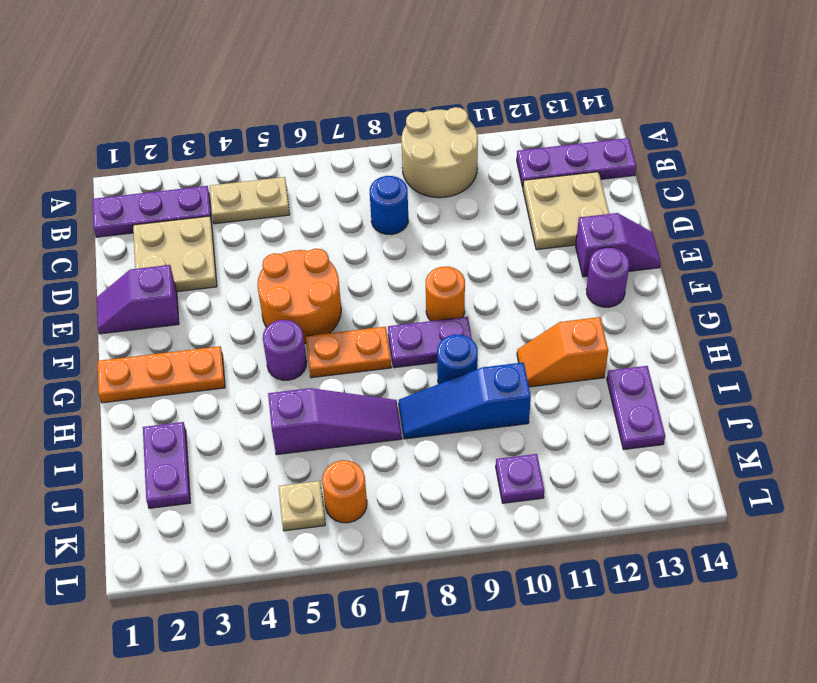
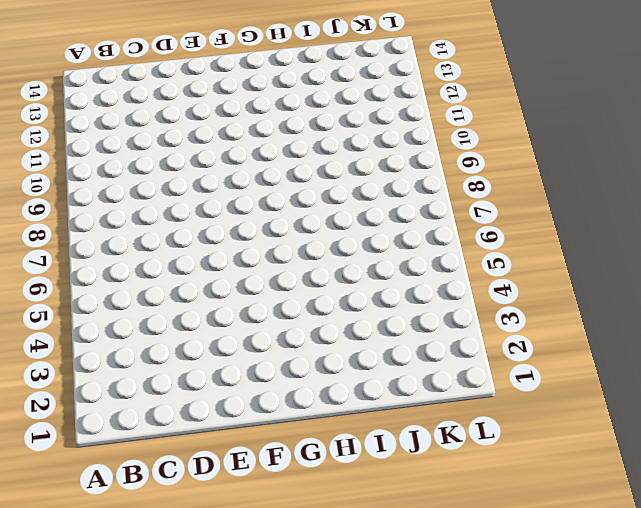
none -> tan 2x2 round brick [401,107,478,198]
none -> purple 1x3 plate [93,186,212,237]
none -> tan 1x2 plate [210,177,290,224]

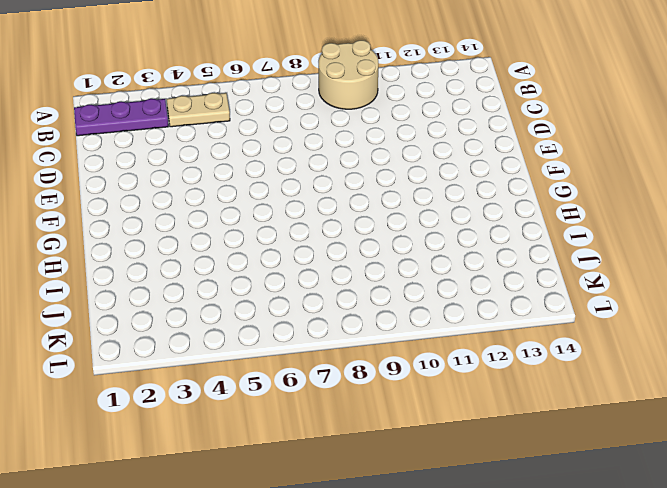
none -> purple 1x3 plate [517,138,636,187]
none -> tan 2x2 plate [133,216,217,292]
none -> blue 1x1 round brick [370,176,408,235]

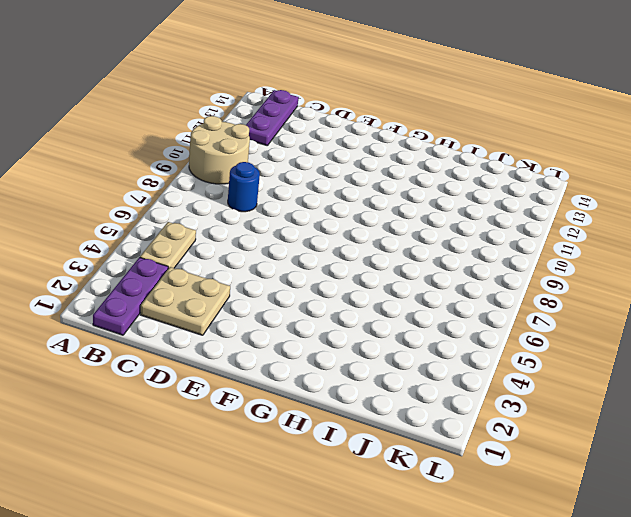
none -> tan 2x2 plate [523,172,609,250]
none -> purple 1x2 slope [97,265,179,334]
none -> orange 2x2 round brick [258,249,341,344]

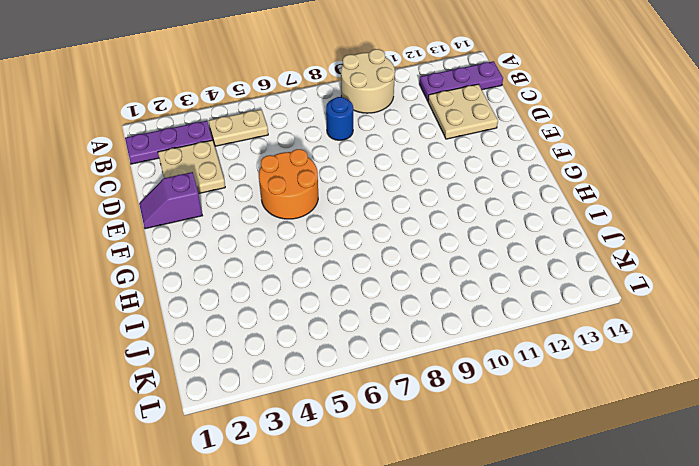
none -> purple 1x2 slope [576,213,661,277]
none -> orange 1x1 round brick [426,267,465,321]
none -> purple 1x1 round brick [587,247,629,307]

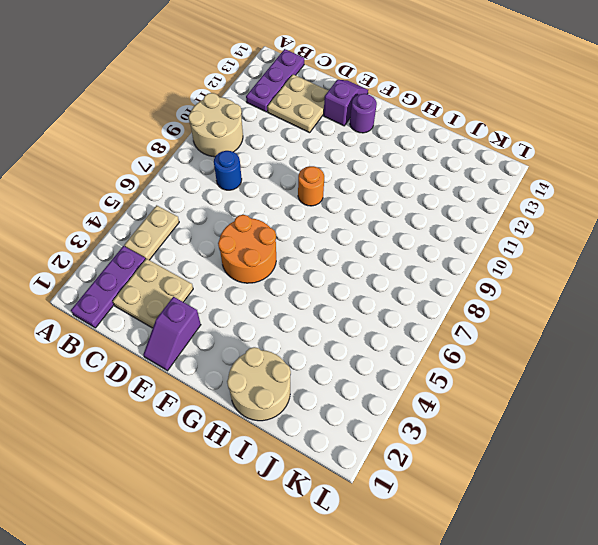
tan 2x2 round brick [227,347,291,421] -> purple 1x2 plate [143,422,190,508]
none -> orange 1x3 plate [98,346,225,403]
none -> purple 1x1 round brick [263,320,307,380]
none -> orange 1x2 plate [306,327,391,378]

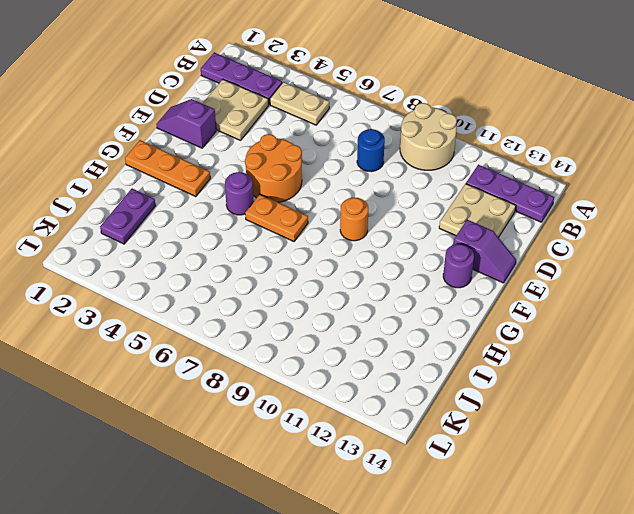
none -> purple 1x2 plate [388,317,472,368]
none -> blue 1x1 round brick [437,334,478,384]
none -> orange 1x2 slope [517,317,608,387]

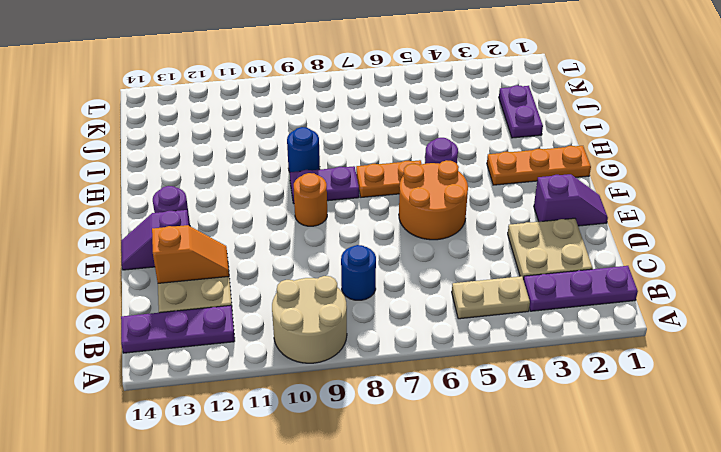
orange 1x2 slope [152,225,229,283] -> orange 1x2 slope moved to [517,317,608,387]
none -> purple 1x3 slope [268,388,402,455]
none -> blue 1x3 slope [399,362,531,439]
none -> purple 1x2 plate [607,366,665,450]

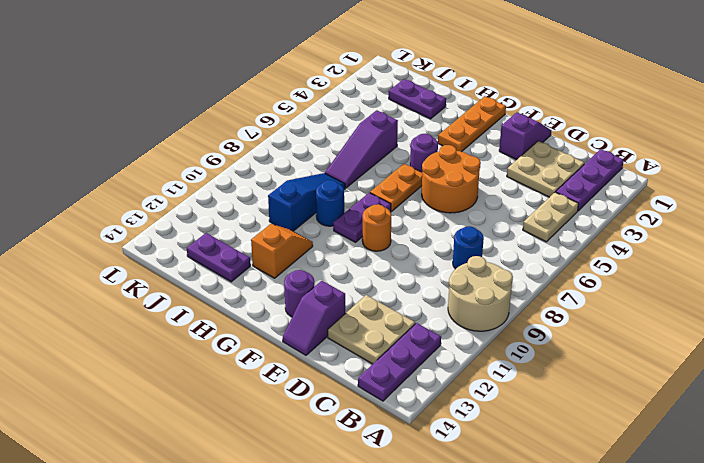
none -> tan 1x1 plate [279,481,325,531]
none -> orange 1x1 round brick [322,460,367,523]
none -> purple 1x1 plate [496,454,544,503]

